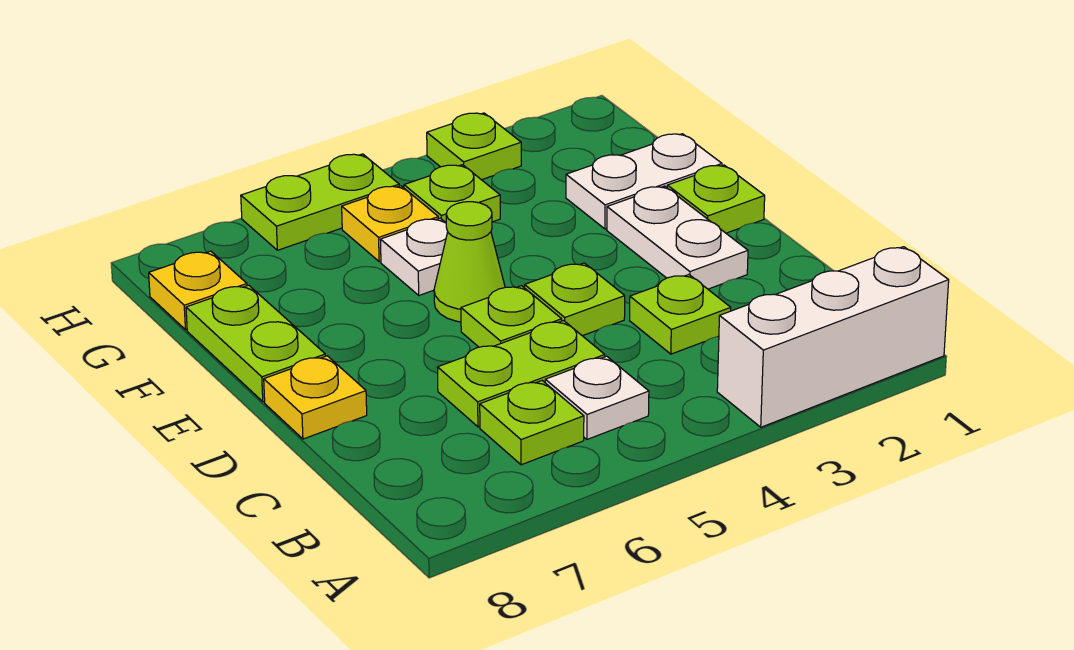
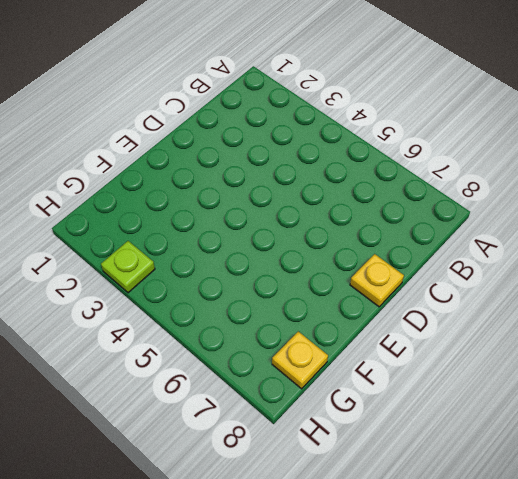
none -> white 1x3 brick [717,247,949,427]
none -> white 1x1 plate [545,356,649,439]
none -> lime 1x1 plate [480,381,584,465]

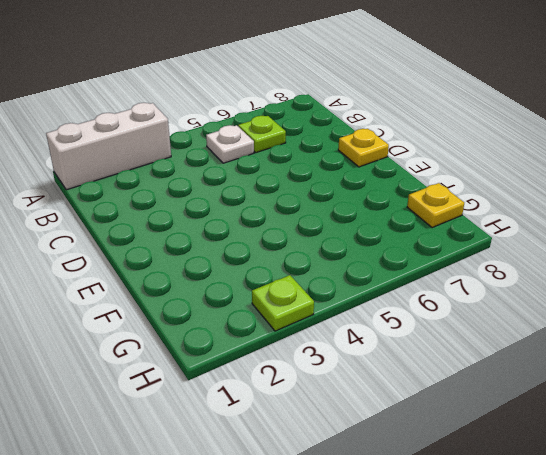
none -> lime 1x1 plate [630,275,731,354]
none -> lime 1x2 plate [438,321,605,427]
none -> white 1x2 plate [607,186,748,289]

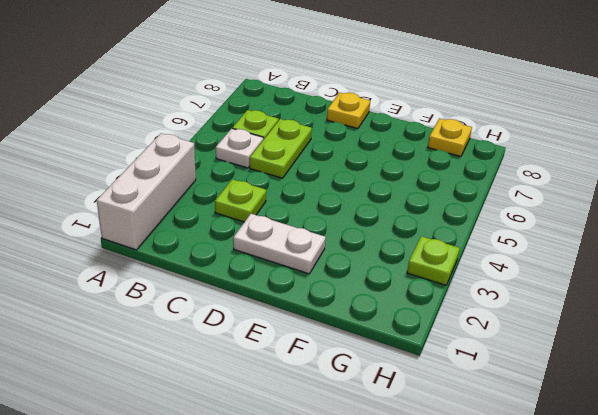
none -> lime 1x1 plate [525,263,625,336]
none -> lime 1x1 plate [461,286,562,347]
none -> lime 1x1 plate [667,165,765,233]

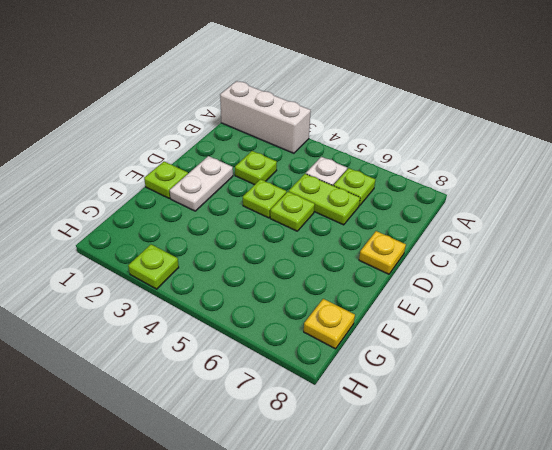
none -> lime 1x1 cone [434,202,505,322]
none -> lime 1x2 plate [186,285,325,402]
none -> white 1x2 plate [566,134,722,229]

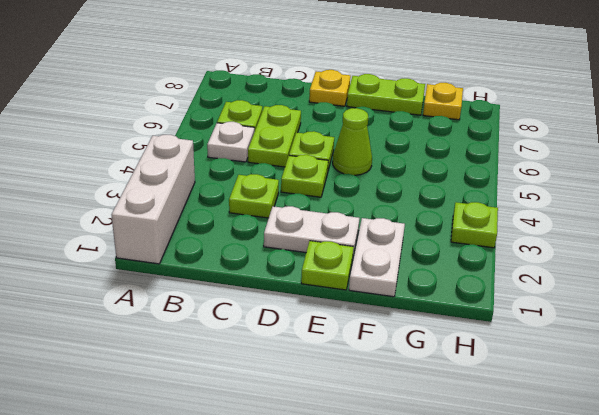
none -> white 1x1 plate [380,218,448,295]
none -> lime 1x1 plate [404,165,500,223]
none -> yellow 1x1 plate [342,186,438,262]

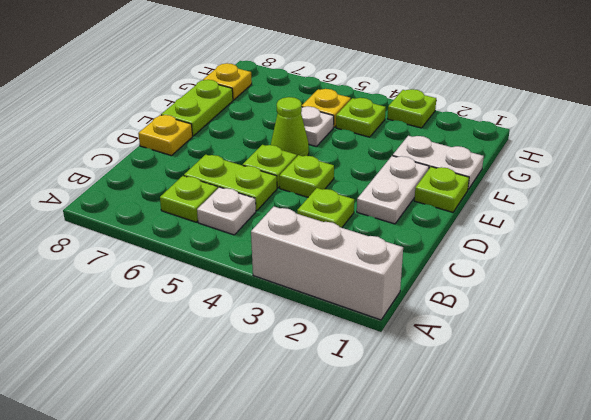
none -> lime 1x2 plate [241,154,399,250]

